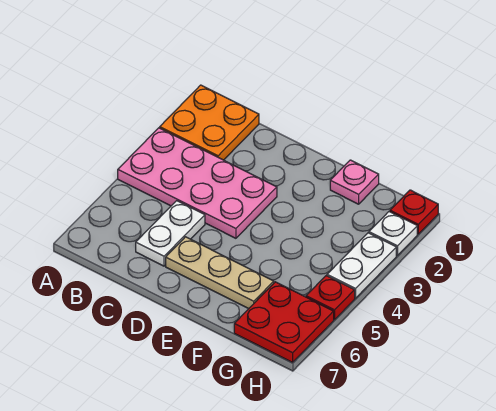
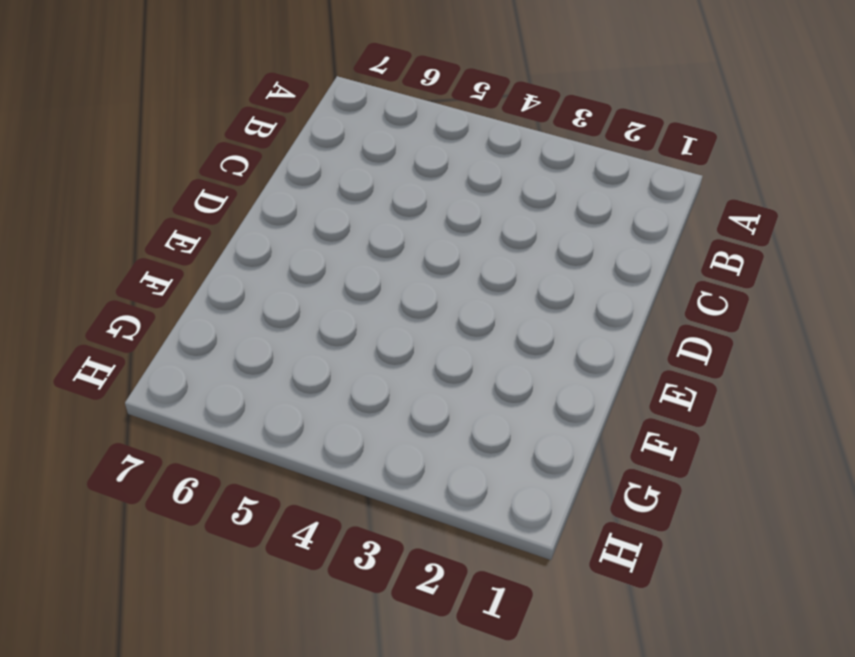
none -> orange 2x2 plate [160,85,259,160]
none -> pink 2x4 plate [118,128,277,238]

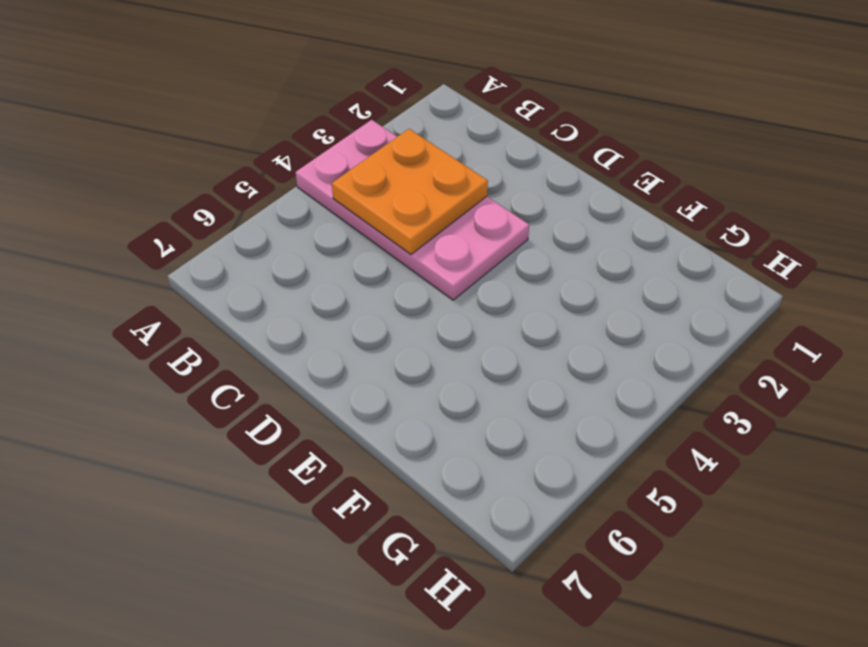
orange 2x2 plate [332,129,488,254] -> orange 2x2 plate moved to [160,85,259,160]
none -> white 1x2 plate [136,201,205,266]
none -> tan 1x3 plate [166,237,274,309]

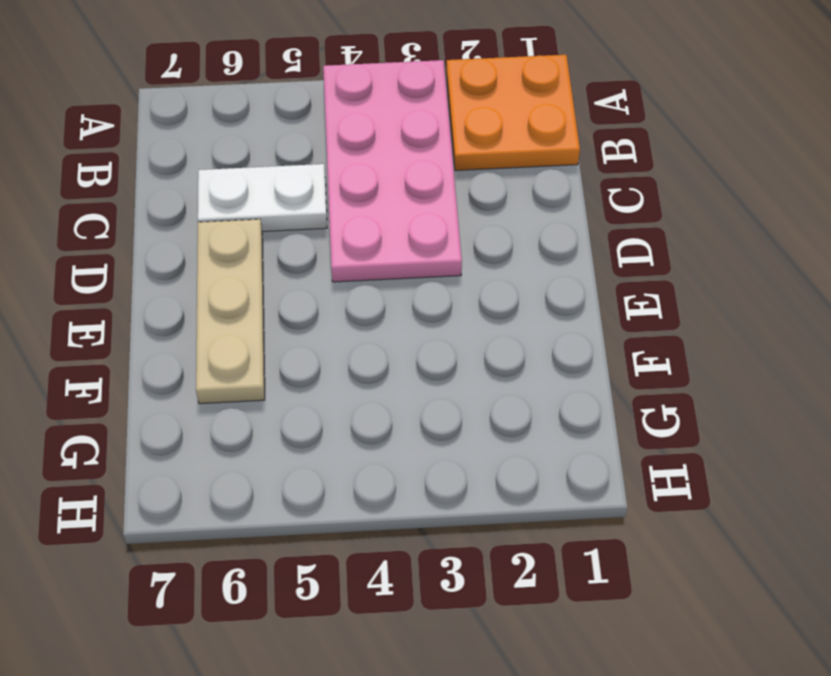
none -> pink 1x1 plate [330,160,379,204]
none -> red 2x2 plate [234,282,334,362]

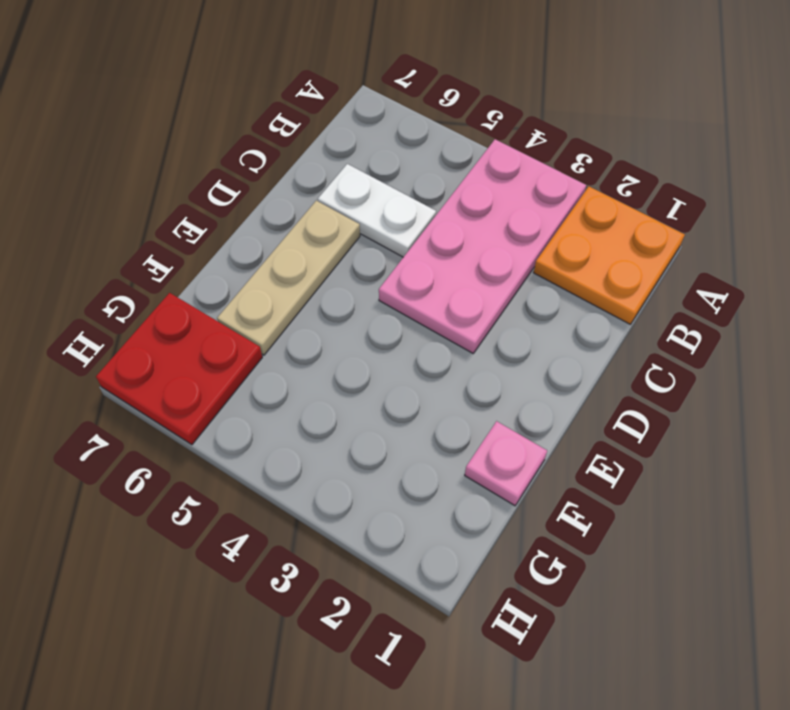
none -> red 1x1 plate [390,190,438,234]
none -> white 1x1 plate [369,212,417,256]

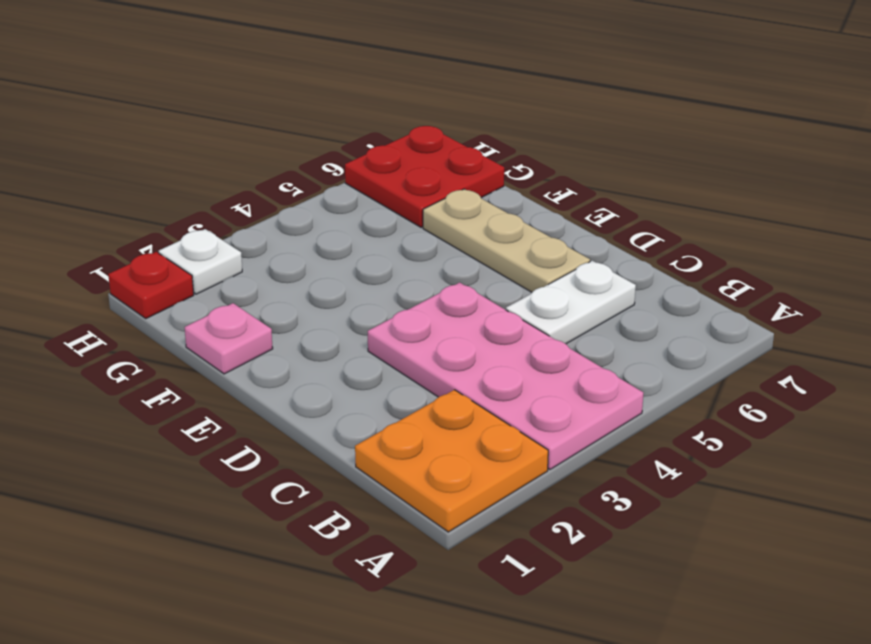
none -> white 1x2 plate [327,233,396,298]
none -> red 1x1 plate [306,276,355,320]

